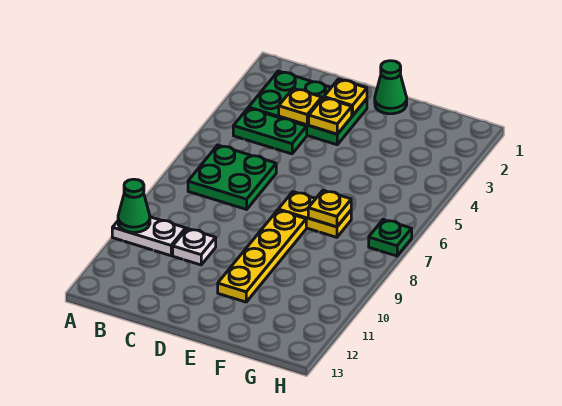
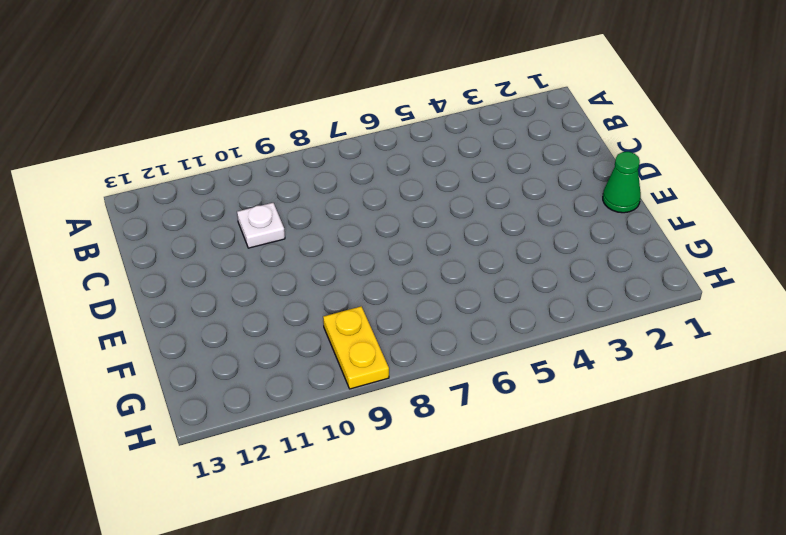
yellow 1x2 plate [323,306,389,389] -> yellow 1x2 plate moved to [278,192,351,237]
none -> white 1x2 plate [112,217,186,256]
none -> green 2x3 plate [249,71,367,145]
none -> green 1x2 plate [233,108,307,154]

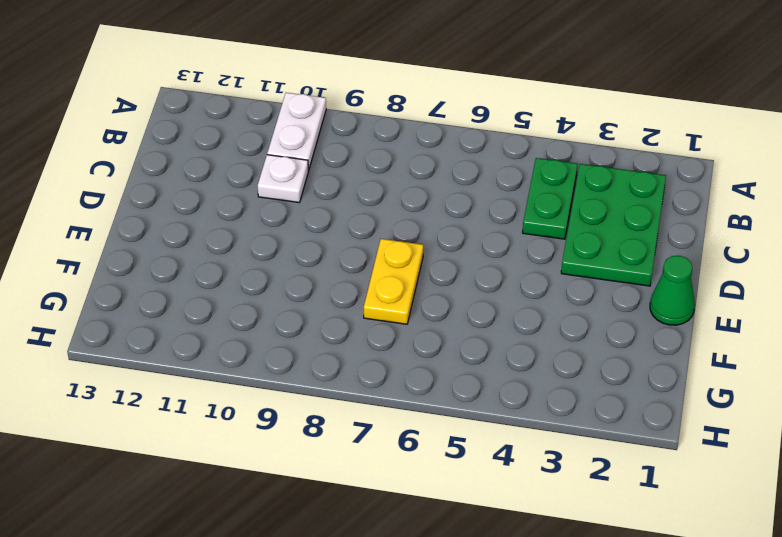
none -> green 2x2 plate [188,145,276,209]
none -> yellow 1x4 plate [218,210,306,302]
none -> green 1x1 plate [369,220,412,256]

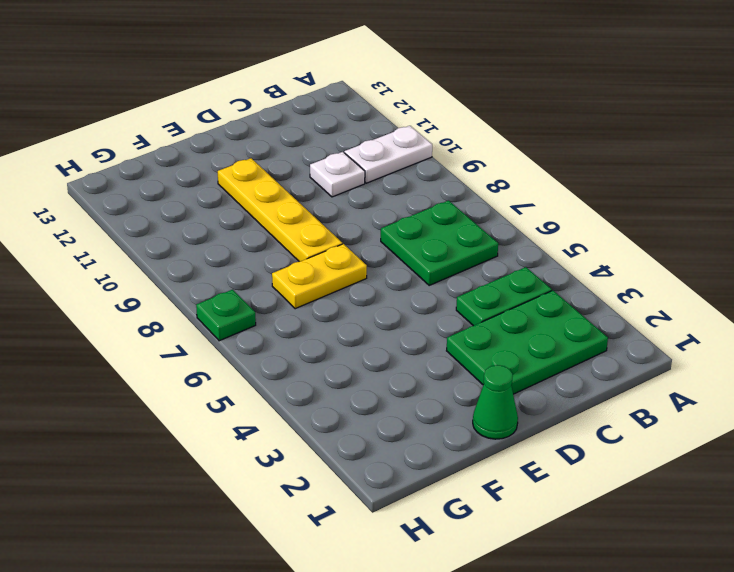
none -> green 1x1 cone [118,179,150,232]
none -> yellow 1x1 plate [279,88,322,125]
none -> yellow 1x1 plate [324,79,367,116]

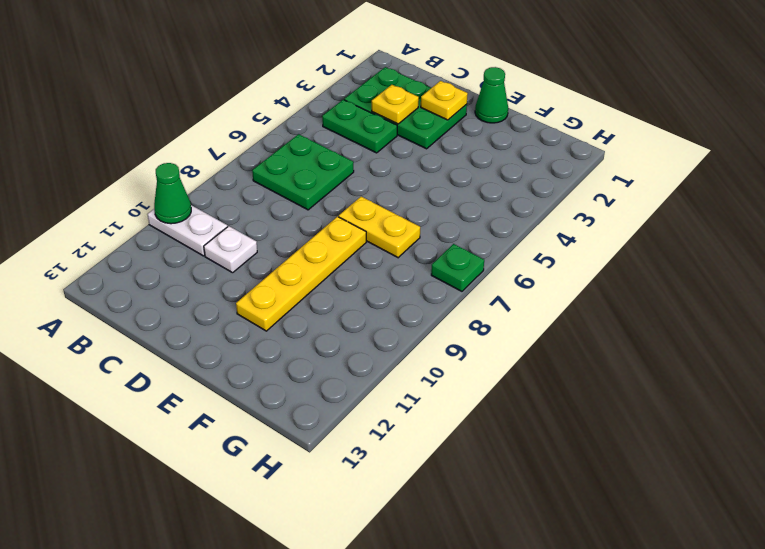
none -> yellow 1x1 plate [309,98,352,134]
none -> yellow 1x1 plate [308,190,351,227]

